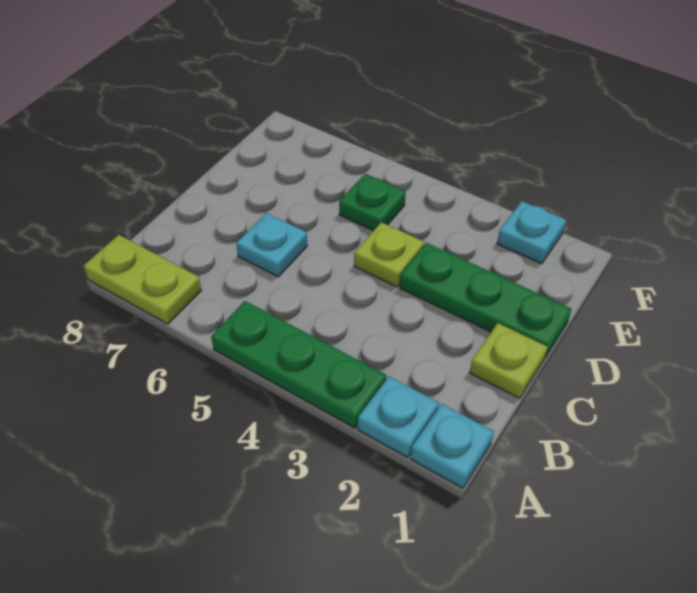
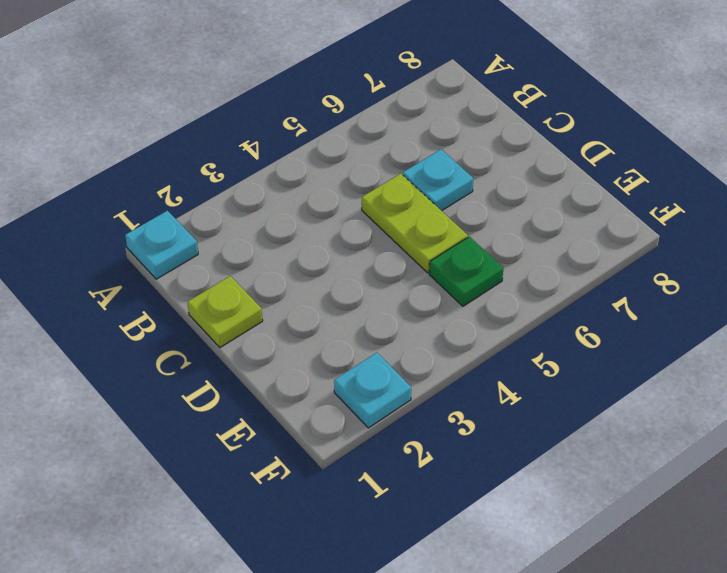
lime 1x2 plate [362,174,468,273] -> lime 1x2 plate turned to [83,235,201,324]
none -> cyan 1x1 plate [358,376,439,458]
none -> green 1x3 plate [211,301,386,428]

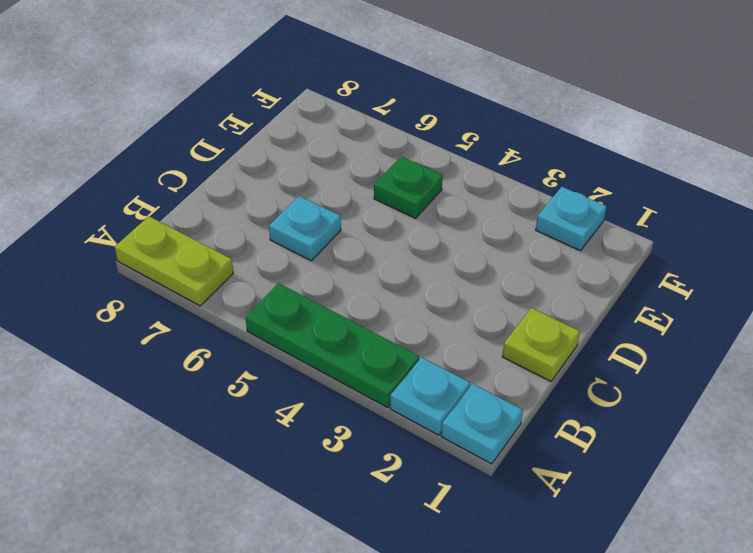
none -> green 1x3 plate [400,243,571,358]
none -> lime 1x1 plate [354,222,424,287]

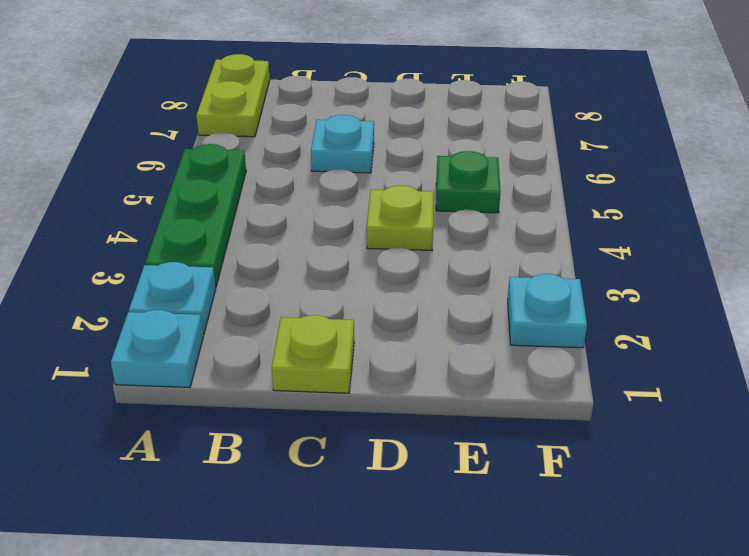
none -> green 1x3 plate [400,243,571,358]

